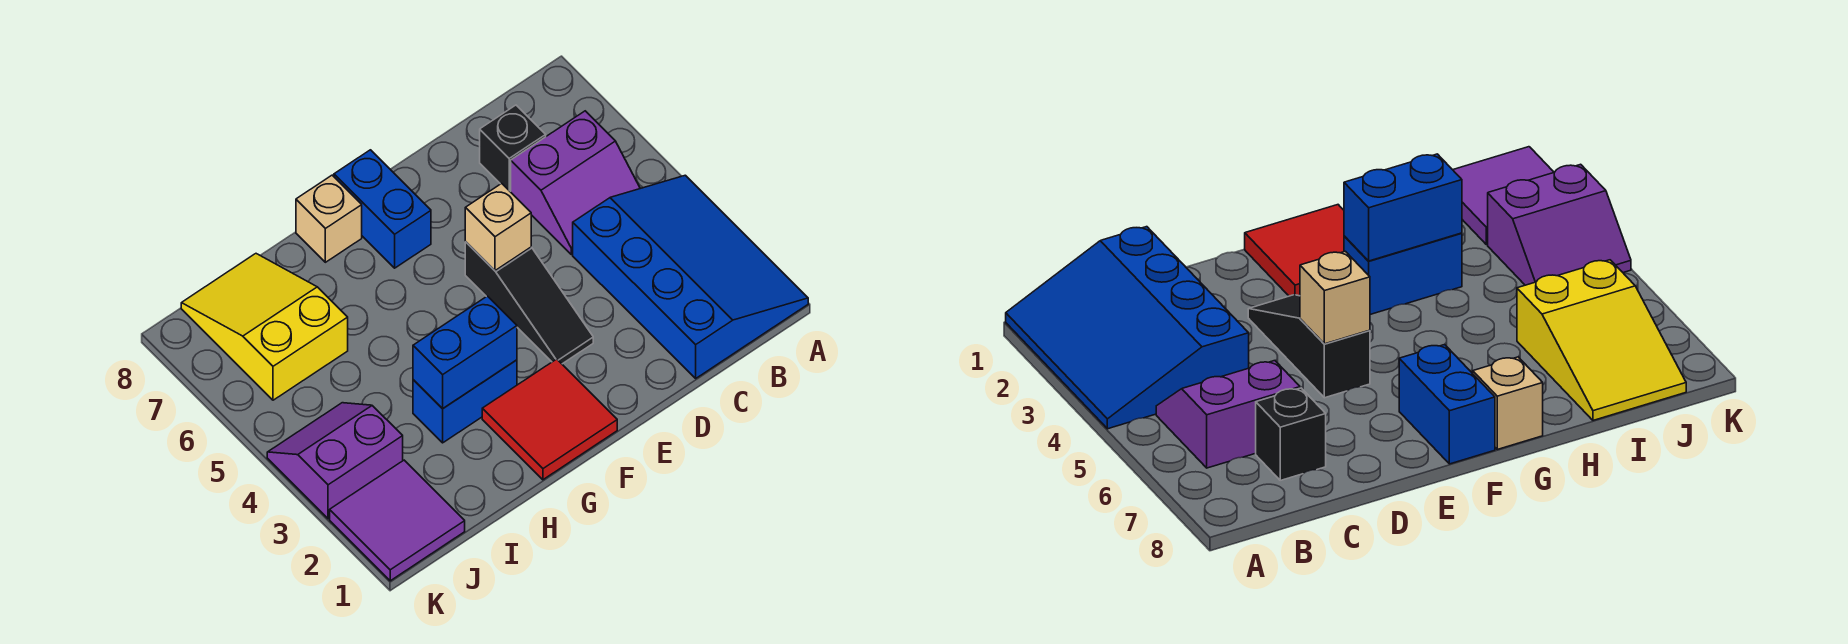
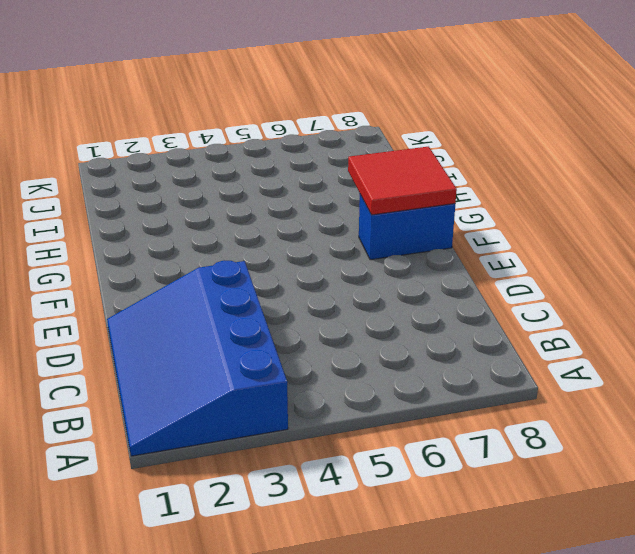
blue 3x4 slope [107,261,288,456] -> blue 3x4 slope turned to [573,175,808,378]
red 2x2 tile [348,147,457,215] -> red 2x2 tile moved to [482,359,617,480]
none -> purple 2x2 slope [511,111,640,254]
none -> black 1x1 brick [480,105,546,192]
none -> black 1x3 slope [465,242,593,364]

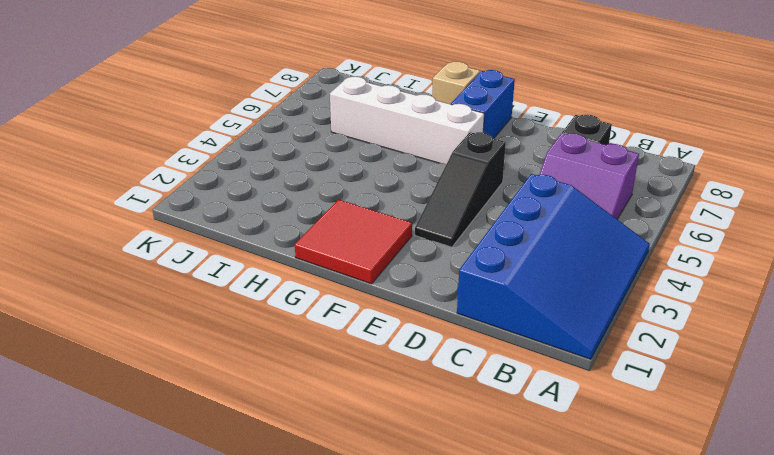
white 1x4 brick [330,77,484,164] -> yellow 2x3 slope [181,254,348,400]
none -> blue 1x2 brick [413,360,517,443]
none -> purple 2x2 tile [330,460,465,581]
none -> purple 2x2 slope [267,403,403,519]

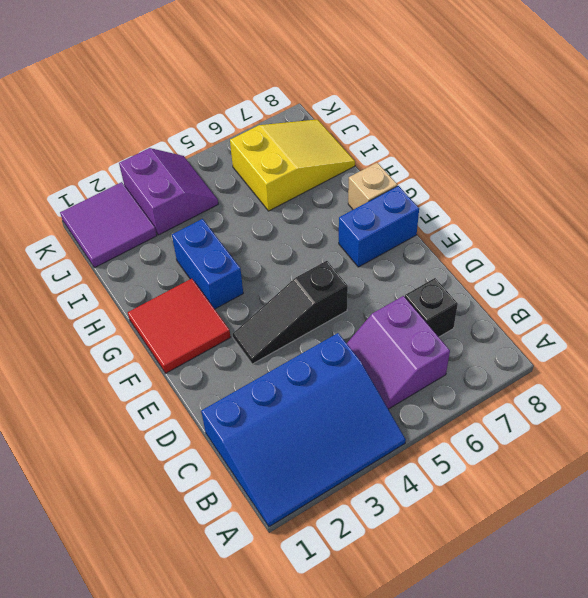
none -> tan 1x1 brick [465,183,531,271]
none -> blue 1x2 brick [413,296,517,409]

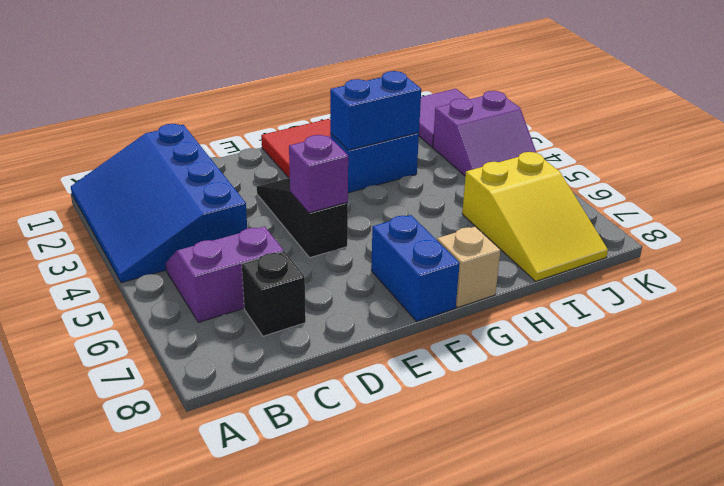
purple 1x1 brick [289,135,348,213] -> tan 1x1 brick [465,183,531,271]

